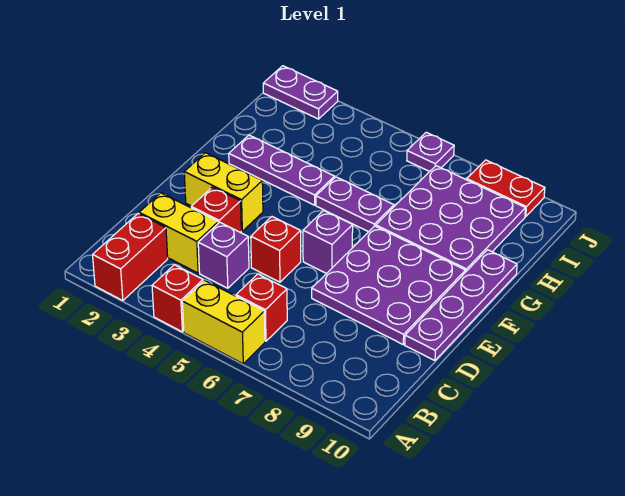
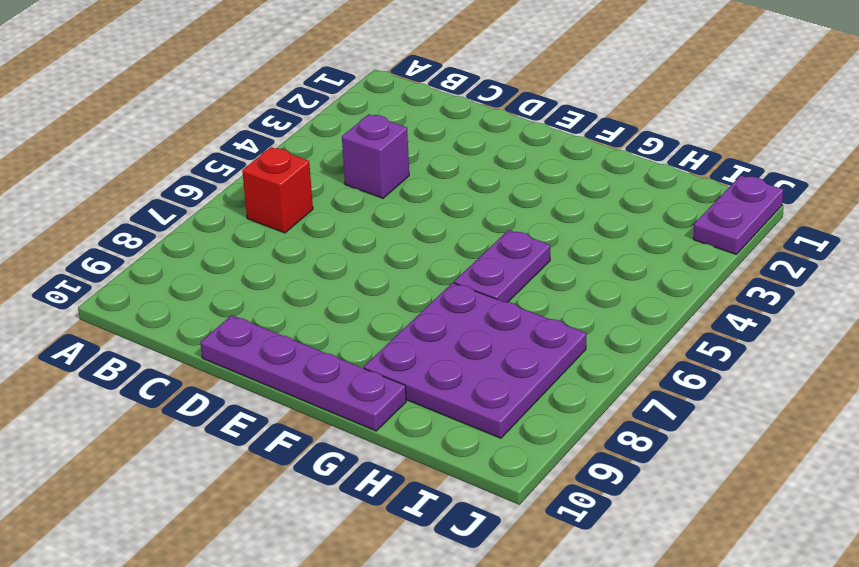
none -> red 1x2 brick [93,214,168,301]
none -> red 1x1 brick [152,265,203,332]
none -> yellow 1x2 brick [182,280,265,364]

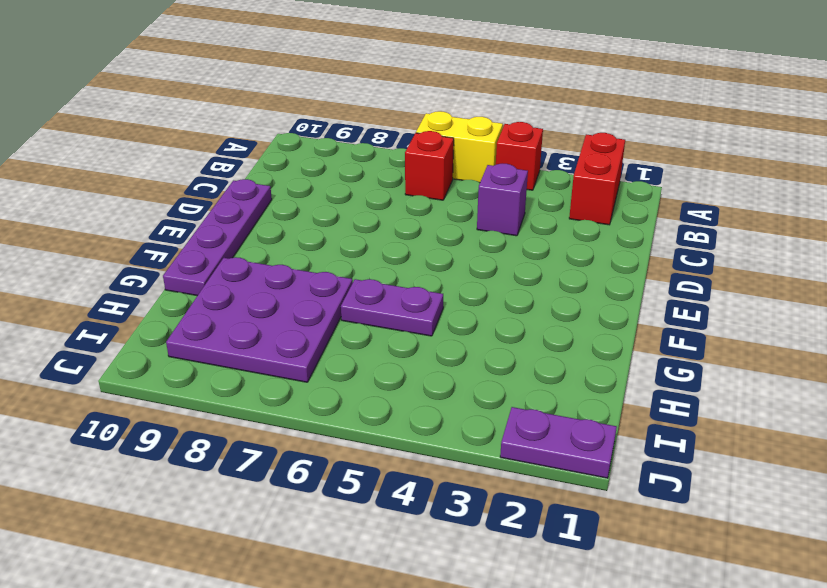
none -> yellow 1x2 brick [139,193,218,273]
none -> red 1x1 brick [191,187,241,233]
none -> red 1x1 brick [251,217,301,282]

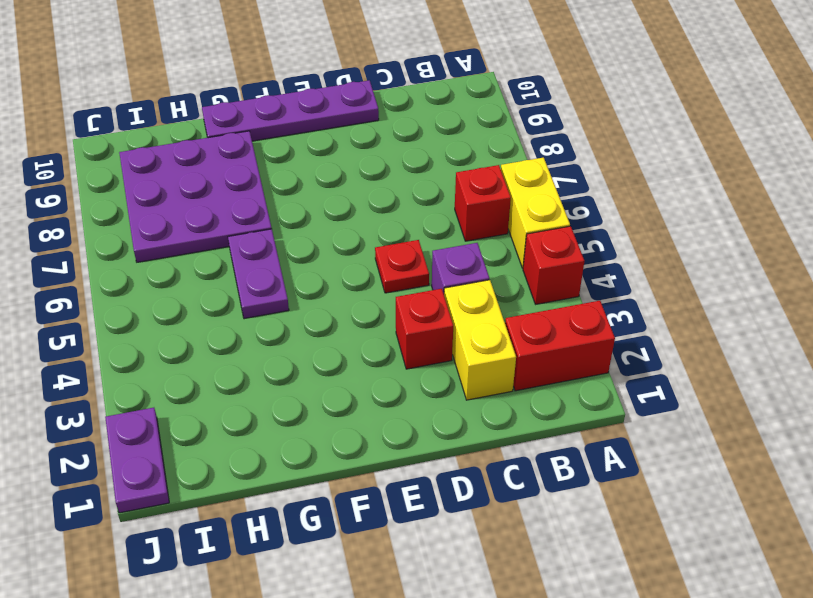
red 1x1 plate [375,240,429,293] -> red 1x1 brick [251,217,301,282]
none -> purple 3x3 plate [312,226,466,344]
none -> yellow 1x2 brick [184,153,263,231]
none -> purple 1x1 brick [303,210,353,274]

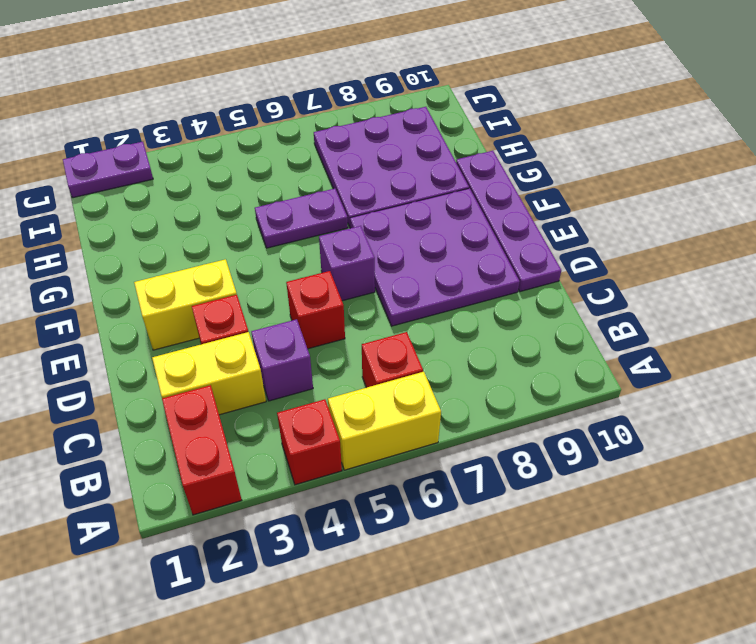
none -> purple 1x3 plate [229,135,334,205]
none -> purple 1x1 plate [407,132,454,172]
none -> red 1x2 plate [467,160,545,217]

